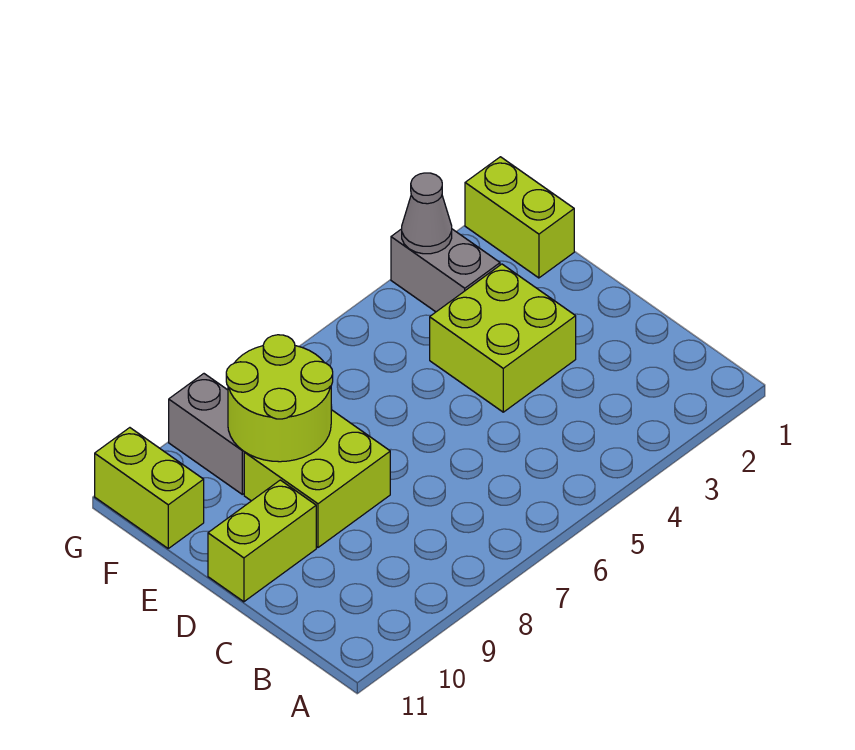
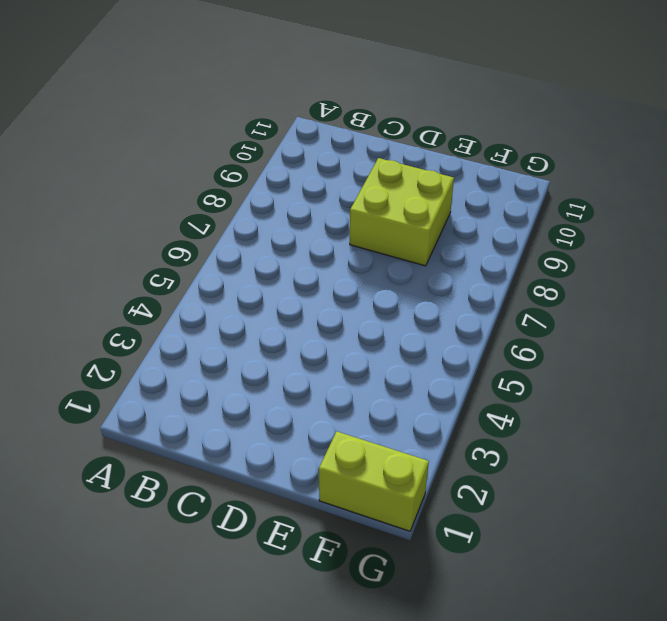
none -> lime 2x2 brick [430,264,576,412]
none -> lime 1x2 brick [208,480,316,602]

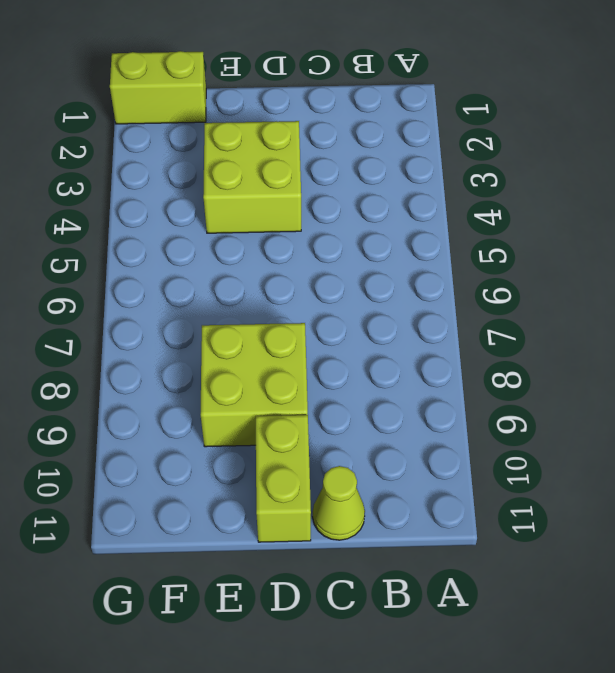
lime 1x1 cone [313,466,365,540] -> none
none -> grey 1x2 brick [391,229,500,312]
none -> grey 1x2 brick [169,374,244,494]

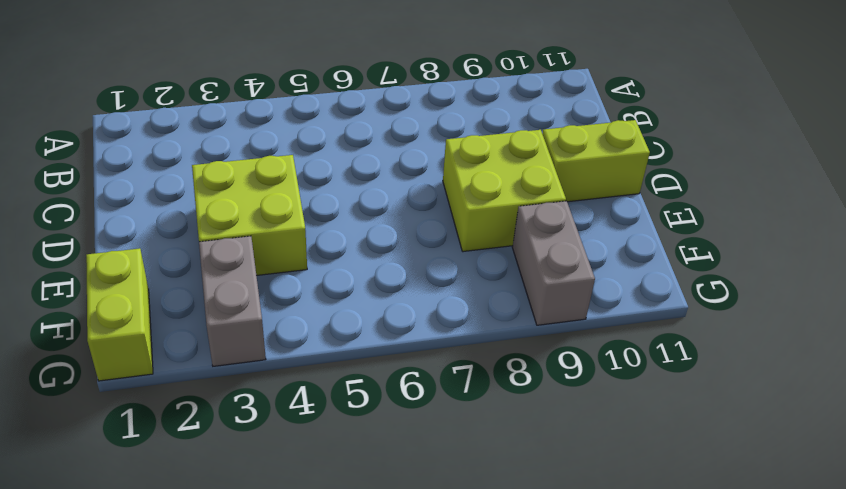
none -> lime 1x2 brick [95,428,204,548]
none -> lime 2x2 round brick [226,335,333,462]

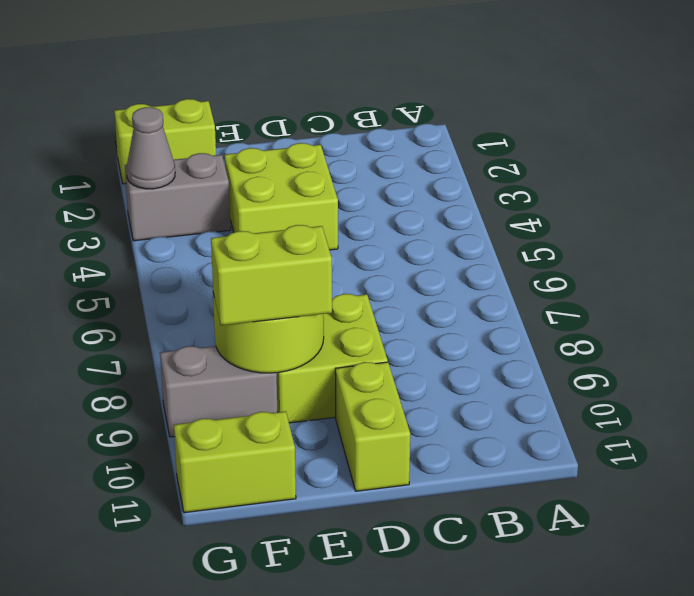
lime 1x2 brick [211,225,332,325] -> none

